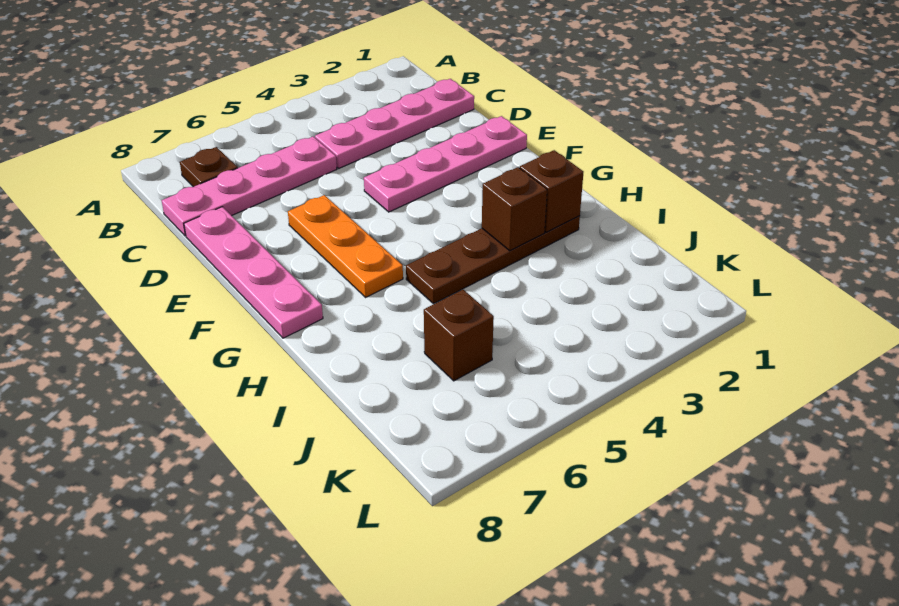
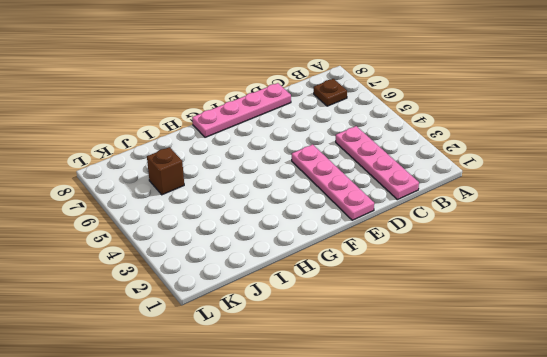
none -> pink 1x4 plate [162,137,337,236]
none -> orange 1x3 plate [288,195,403,297]

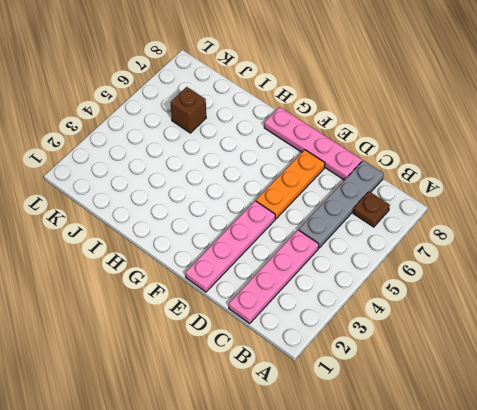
grey 1x4 plate [299,160,384,248] -> pink 1x4 plate [162,137,337,236]
orange 1x3 plate [256,150,325,219] -> orange 1x3 plate turned to [288,195,403,297]
none -> brown 1x4 plate [406,216,580,304]
none -> brown 1x1 brick [520,150,583,232]

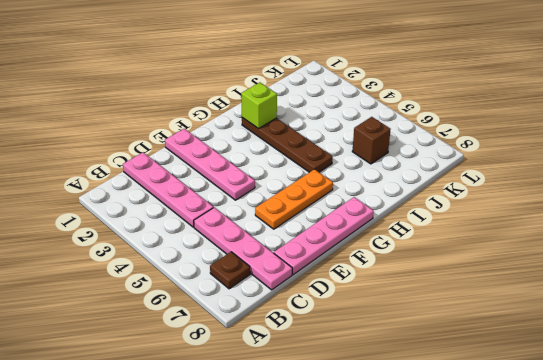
lime 1x1 brick [241,82,277,129] -> brown 1x1 brick [520,150,583,232]
none -> brown 1x1 brick [482,167,547,251]

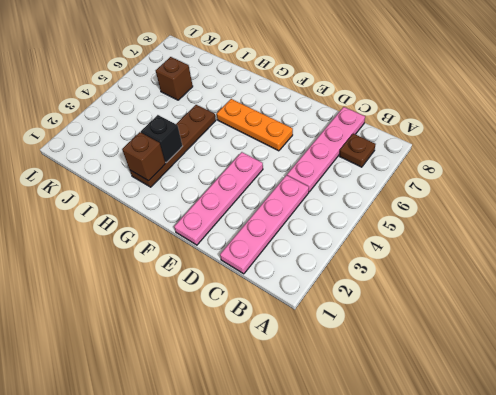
black 1x1 brick [141,115,182,163] -> brown 1x1 brick [482,167,547,251]
none -> pink 1x4 plate [184,207,323,338]

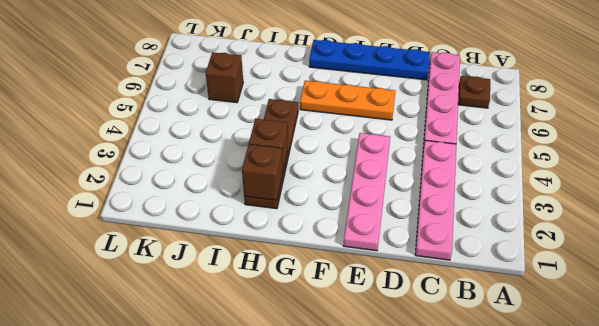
blue 1x4 plate [309,40,430,80] -> pink 1x4 plate [184,207,323,338]

